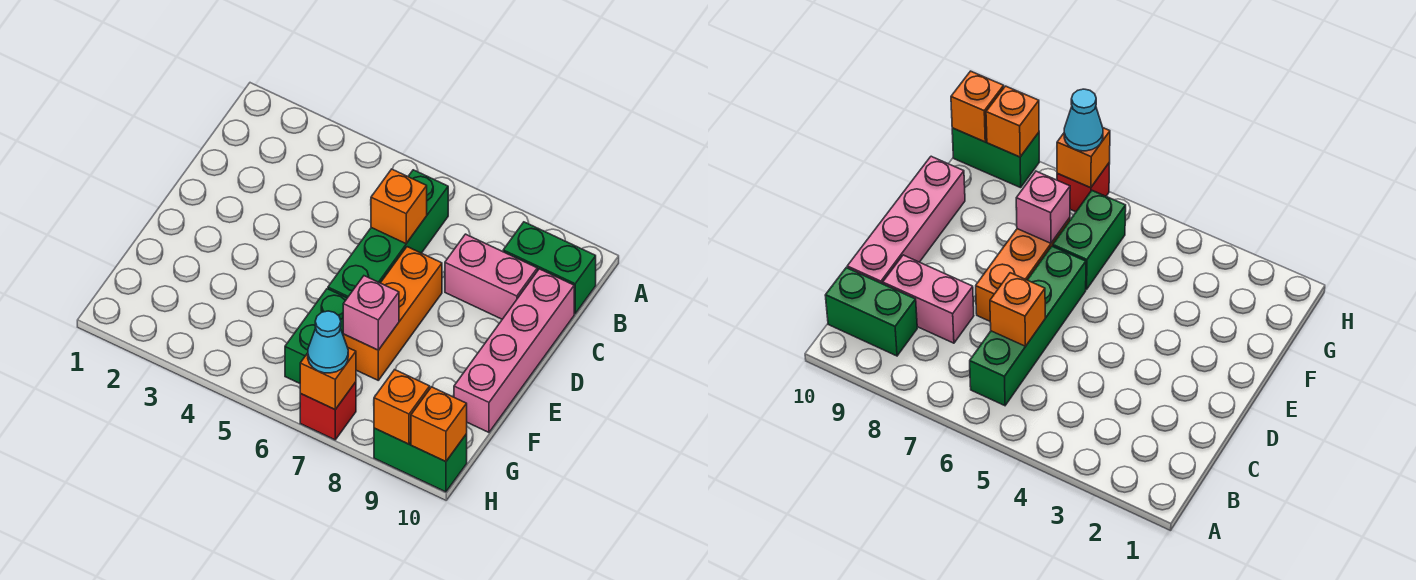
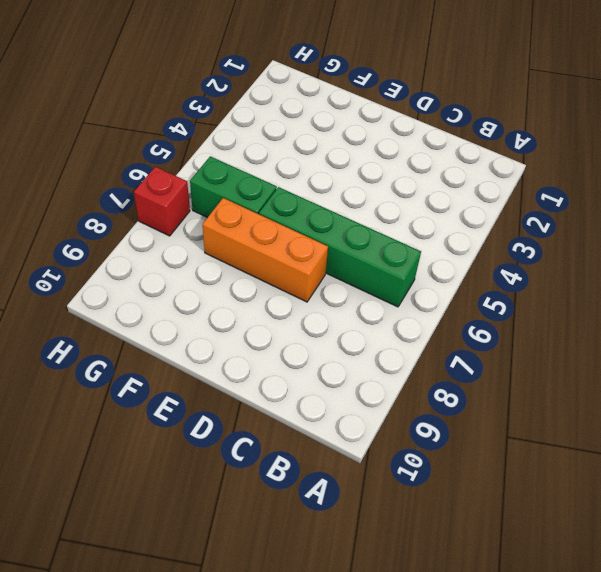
none -> green 1x2 brick [503,222,596,314]
none -> pink 1x2 brick [445,234,537,319]
none -> pink 1x4 brick [454,269,574,432]

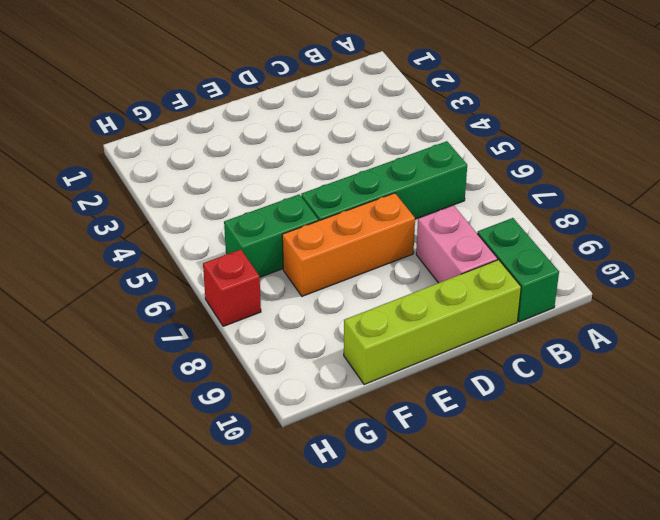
lime 1x4 brick [344,260,521,384] -> pink 1x4 brick [454,269,574,432]
none -> green 1x2 brick [374,428,467,492]
none -> orange 1x1 brick [371,169,427,244]
none -> pink 1x1 brick [343,276,399,350]

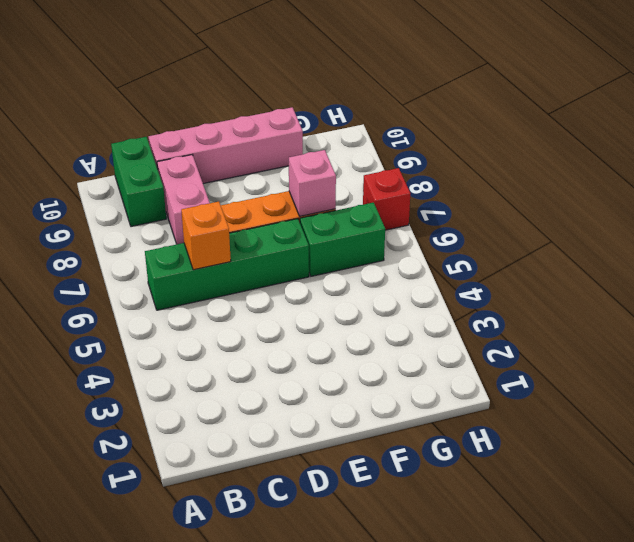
none -> green 1x2 brick [374,428,467,492]
none -> orange 1x1 brick [300,348,356,409]
none -> orange 1x1 brick [374,370,430,444]

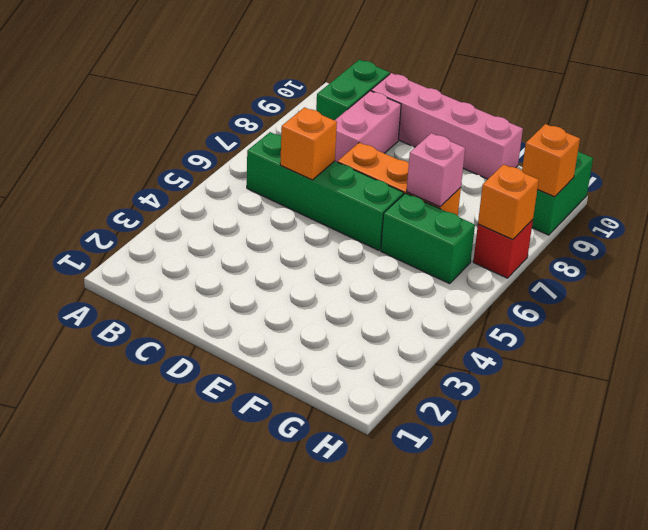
none -> orange 1x1 brick [411,387,467,462]
none -> cyan 1x1 cone [308,311,348,373]

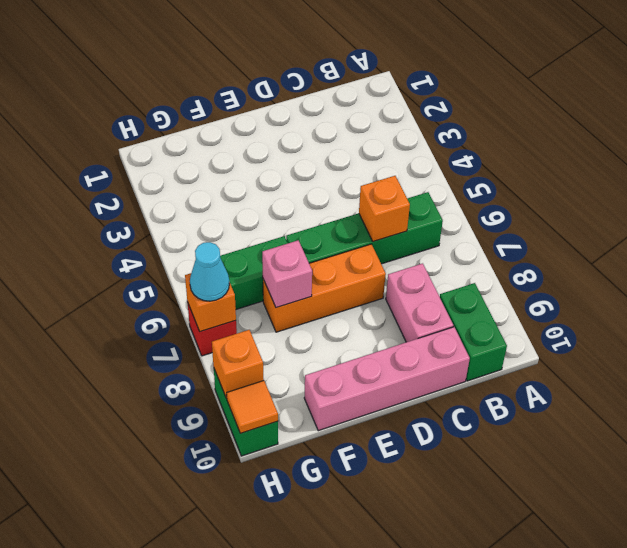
orange 1x1 tile [227,381,278,433] -> orange 1x1 brick [411,387,467,462]

